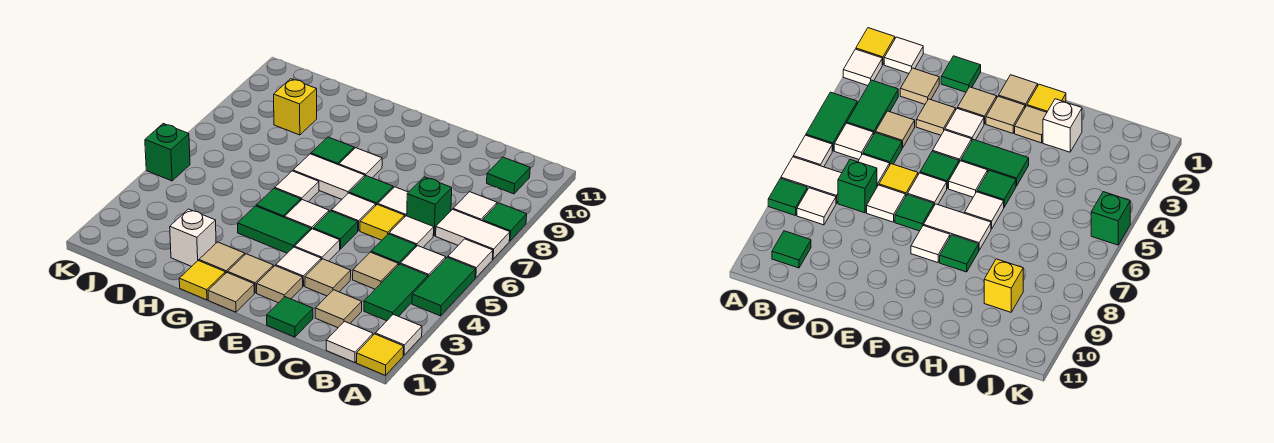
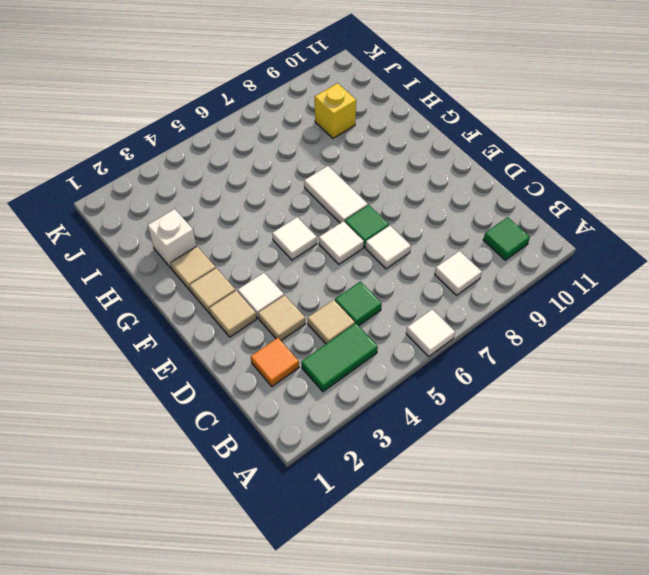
orange 1x1 tile [251,338,299,386] -> tan 1x1 tile [315,290,362,328]
none -> yellow 1x1 tile [356,334,404,375]
none -> white 1x1 tile [375,314,422,355]
none -> green 1x2 tile [412,257,476,316]
none -> white 1x2 tile [436,209,510,259]

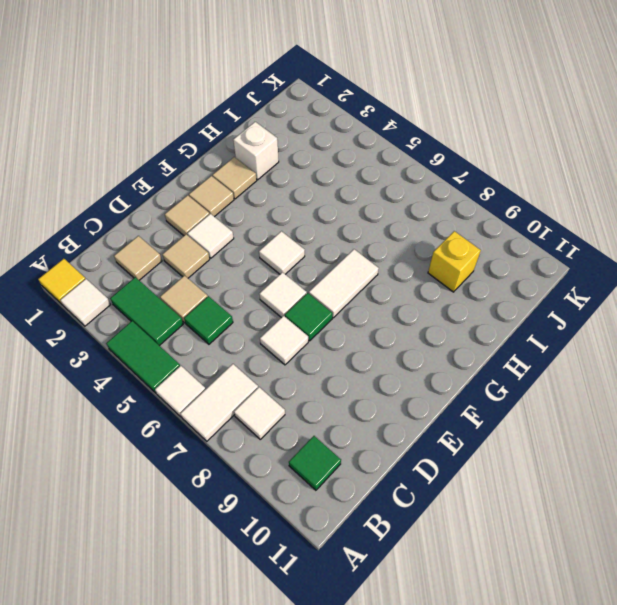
none -> green 1x1 tile [483,203,527,241]
none -> white 1x1 tile [326,322,373,362]
none -> white 1x1 tile [401,246,446,277]
none -> white 1x1 tile [389,216,434,247]

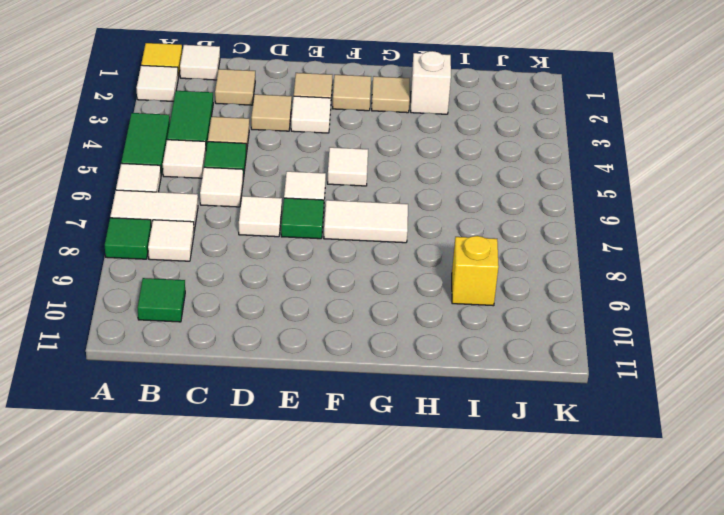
none -> green 1x1 brick [407,177,452,236]
none -> green 1x1 tile [267,297,313,337]
none -> yellow 1x1 tile [360,205,405,240]
none -> white 1x1 tile [295,229,340,261]

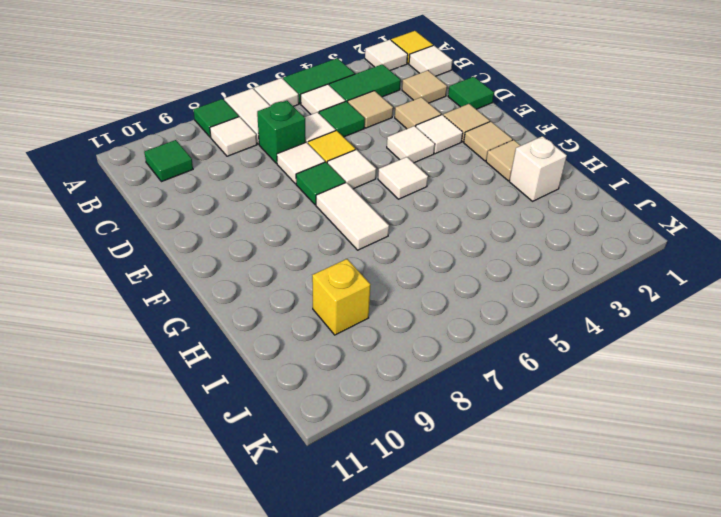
none -> green 1x1 tile [313,211,358,249]
none -> tan 1x1 tile [208,273,254,312]
none -> green 1x2 tile [238,206,311,253]
none -> white 1x1 tile [339,148,382,178]

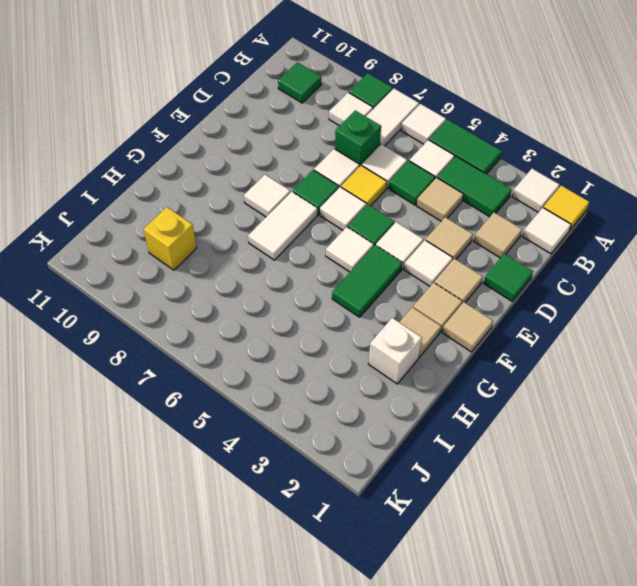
none -> yellow 1x1 tile [179,261,225,300]
none -> green 1x1 tile [256,188,301,217]
none -> white 1x1 tile [275,171,319,202]
none -> green 1x1 tile [311,137,354,165]

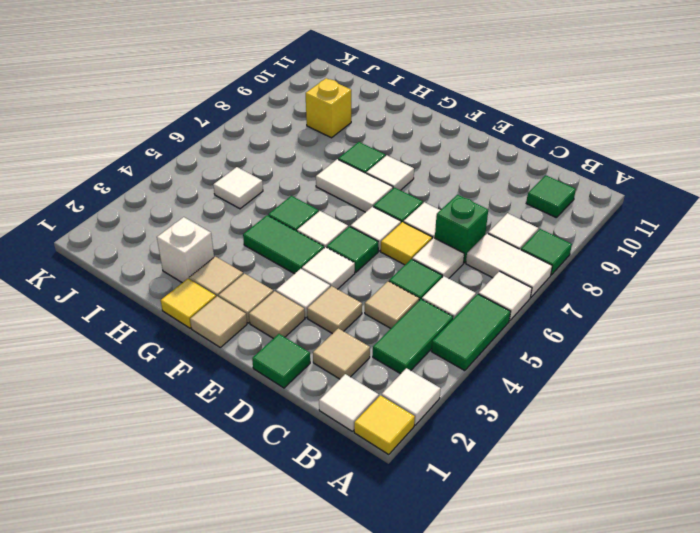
white 1x1 tile [213,167,263,209] -> white 1x1 tile moved to [275,171,319,202]
none -> green 1x1 brick [145,124,190,181]

